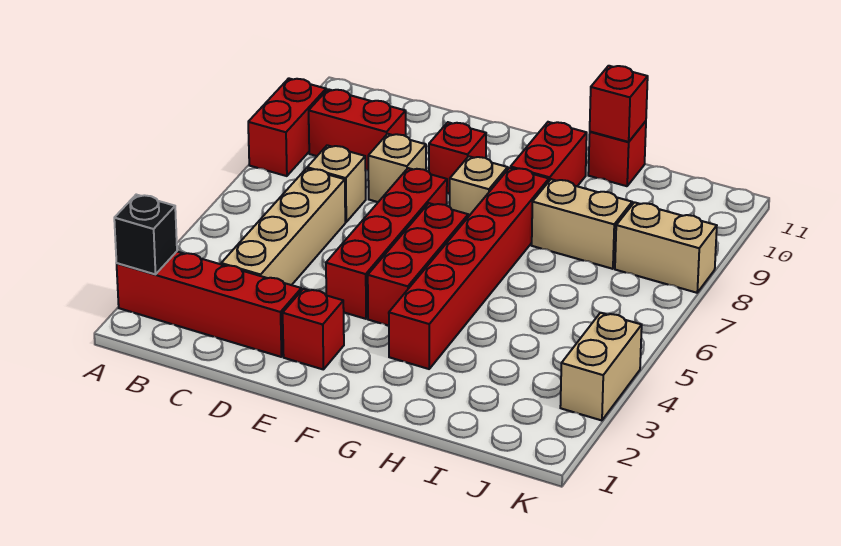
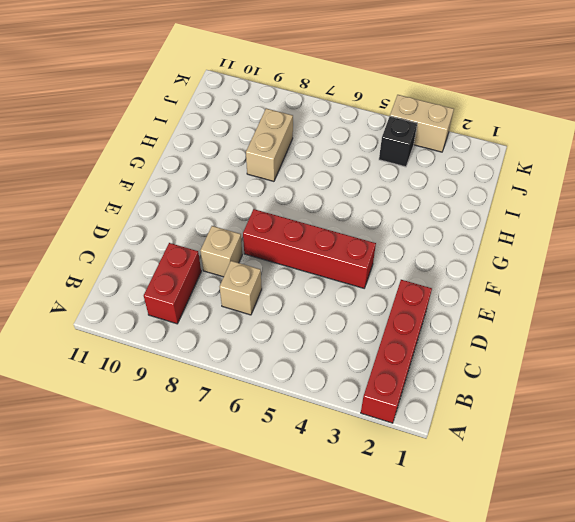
black 1x1 brick [379,116,417,167] -> black 1x1 brick moved to [114,195,177,274]
none -> red 1x2 brick [248,78,326,176]
none -> tan 1x4 brick [221,168,345,285]
none -> red 1x1 brick [283,289,344,370]

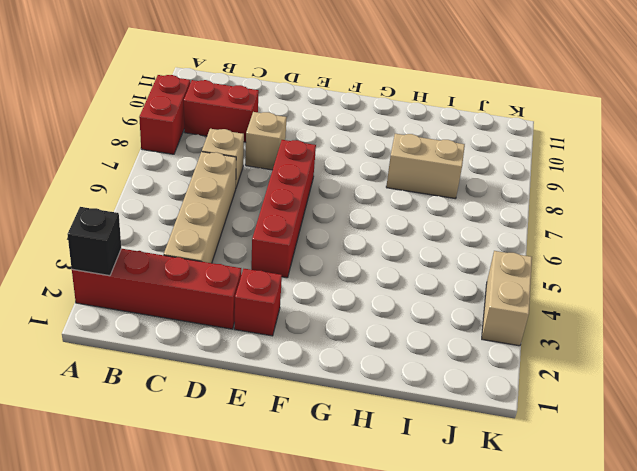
none -> red 1x1 brick [429,122,486,194]
none -> red 1x3 brick [368,203,468,326]
none -> tan 1x1 brick [450,156,508,217]

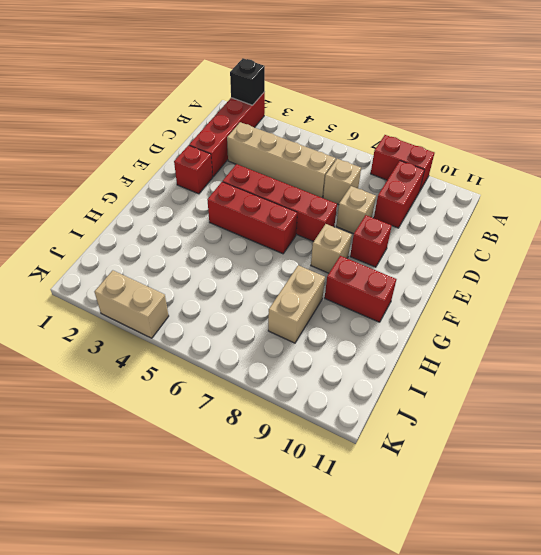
none -> red 1x6 brick [389,168,549,369]
none -> red 1x1 brick [588,121,646,186]
none -> tan 1x2 brick [615,202,717,293]

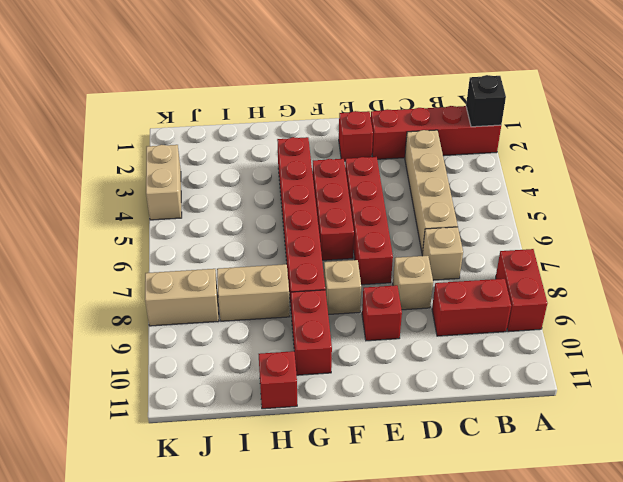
none -> red 1x1 brick [590,66,648,142]

